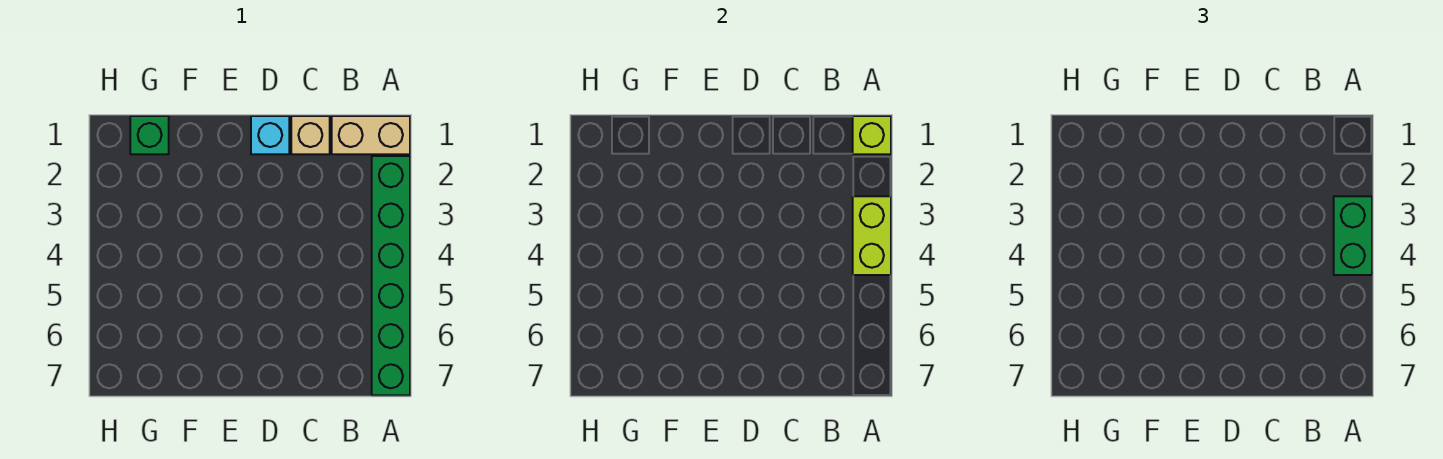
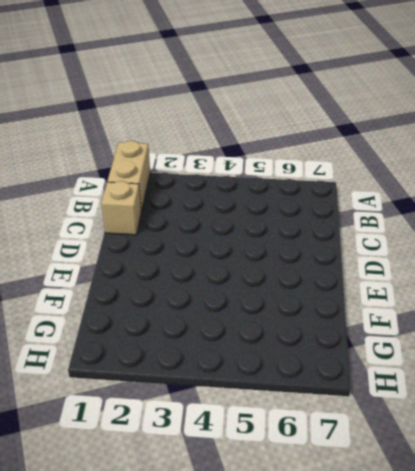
none -> green 1x6 brick [372,156,410,395]
none -> cyan 1x1 brick [251,116,289,154]

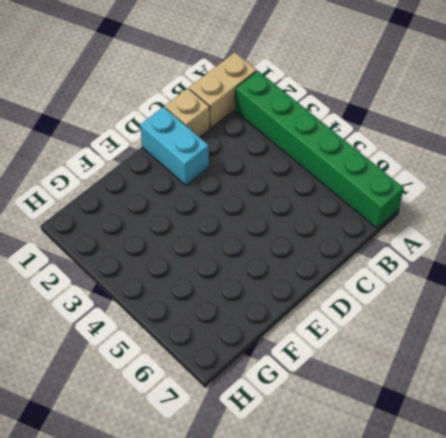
cyan 1x2 brick [140,107,209,185] -> cyan 1x1 brick [251,116,289,154]
none -> green 1x1 brick [130,116,169,154]
none -> lime 1x1 brick [853,116,891,154]

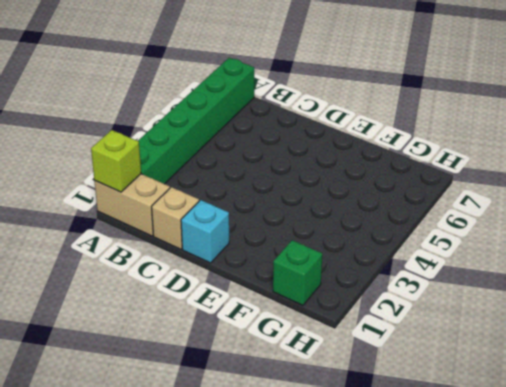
none -> lime 1x2 brick [853,196,891,275]
none -> green 1x2 brick [1334,196,1372,275]

